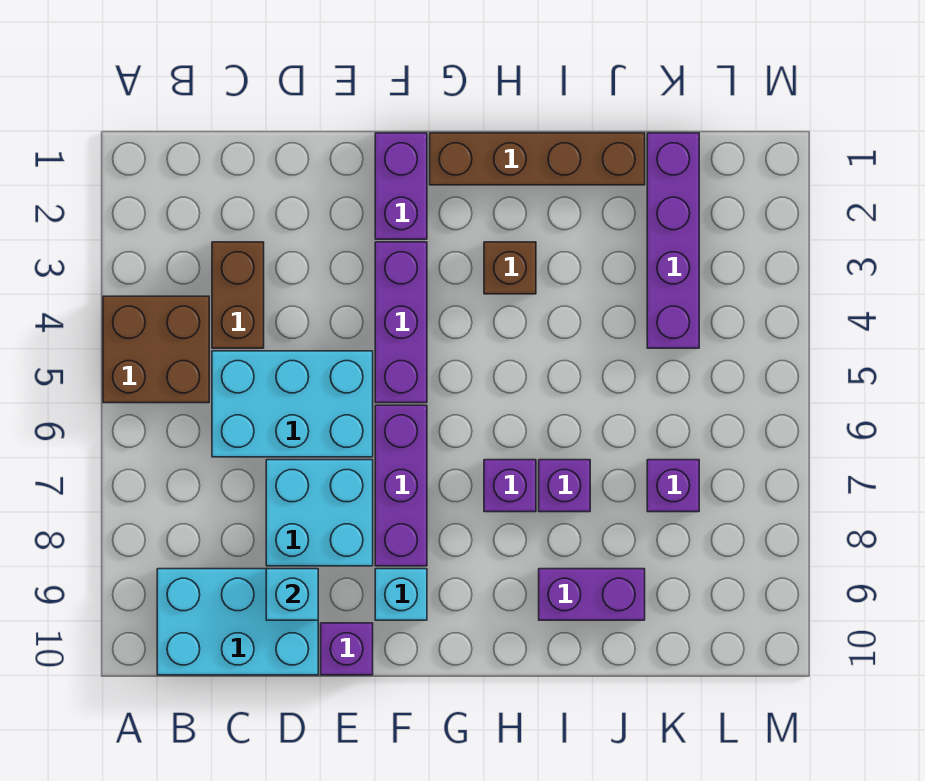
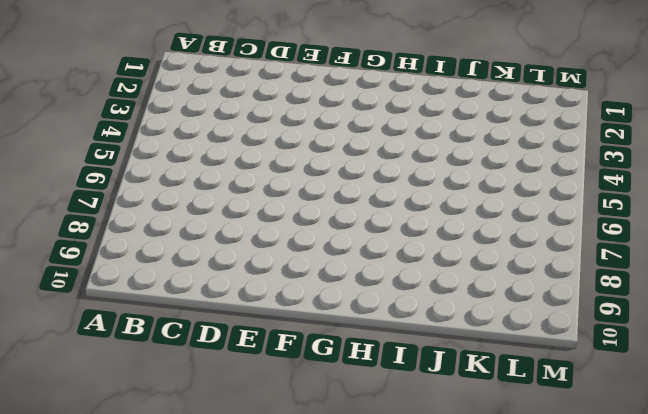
none -> brown 2x2 brick [103,296,209,403]
none -> cyan 2x3 brick [157,569,318,675]
none -> brown 1x2 brick [212,242,264,348]

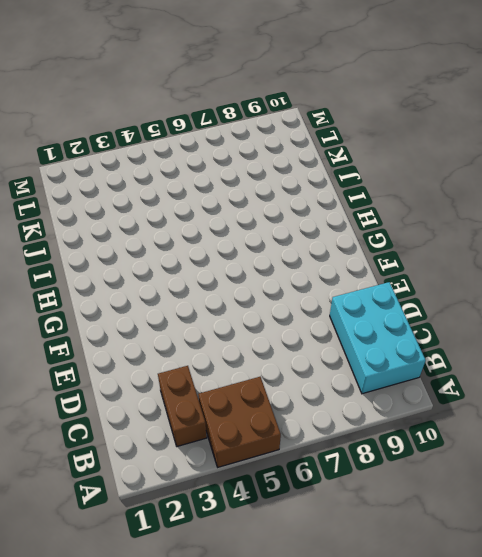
brown 1x2 brick [158,366,207,446] -> brown 1x2 brick turned to [212,242,264,348]
none -> cyan 2x3 brick [212,351,373,457]
none -> cyan 2x2 brick [266,460,373,566]
none -> purple 1x1 brick [321,623,373,675]

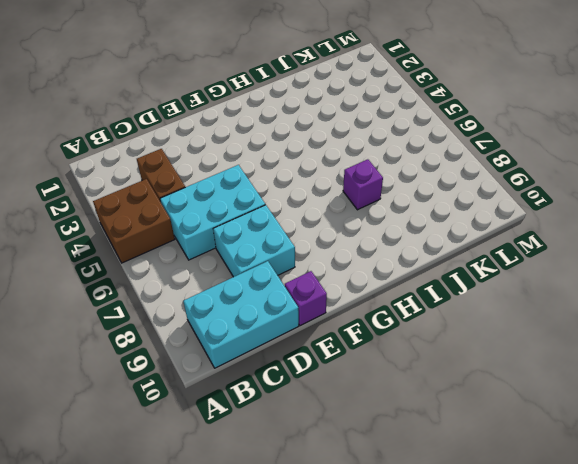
none -> purple 1x2 brick [375,133,427,239]
none -> purple 1x3 brick [375,242,427,403]
none -> purple 1x3 brick [375,405,427,566]

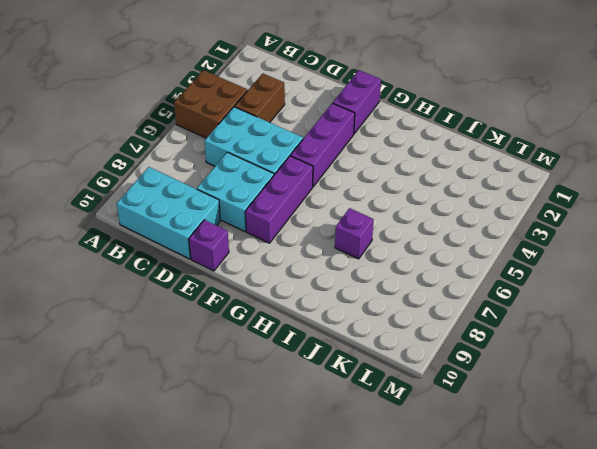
none -> cyan 1x1 brick [375,569,427,620]
none -> brown 1x4 brick [430,133,645,185]
none -> brown 1x1 brick [484,242,536,294]

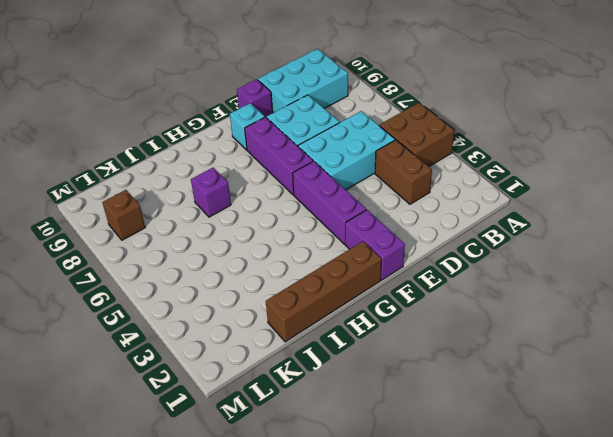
brown 1x1 brick [102,190,145,240] -> brown 1x1 brick moved to [484,242,536,294]
none -> purple 1x1 brick [484,460,536,512]
none -> purple 1x2 brick [539,569,645,620]
none -> purple 1x4 brick [647,133,699,348]

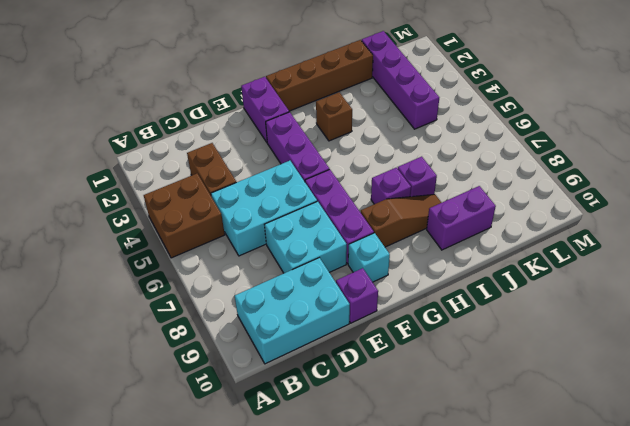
brown 1x3 slope [361,194,442,247] -> none
none -> purple 1x1 brick [647,460,699,512]
none -> cyan 1x1 brick [266,569,318,620]

